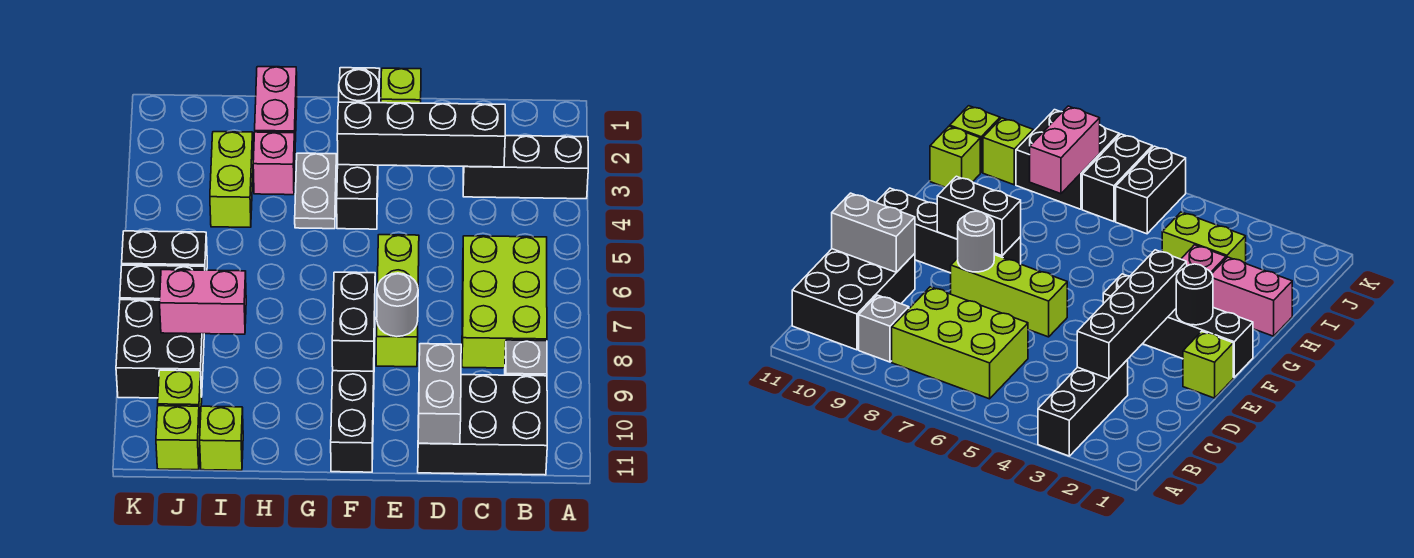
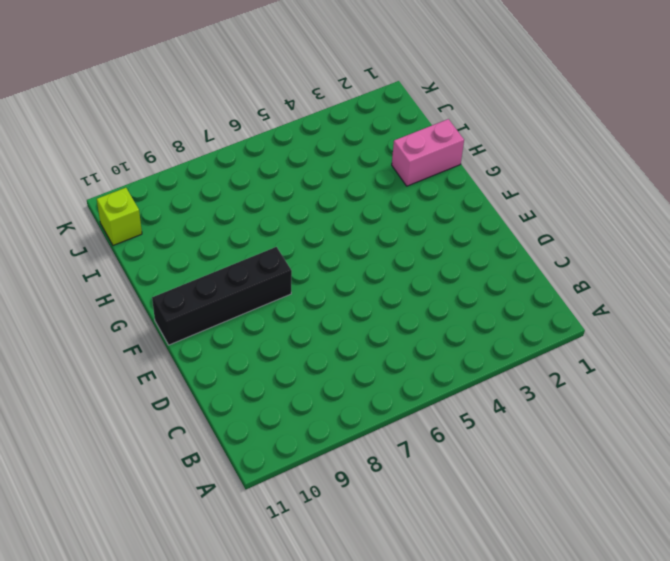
none -> black 1x3 brick [463,136,588,199]
none -> lime 2x3 brick [462,236,547,368]
none -> grey 1x1 brick [505,340,547,376]

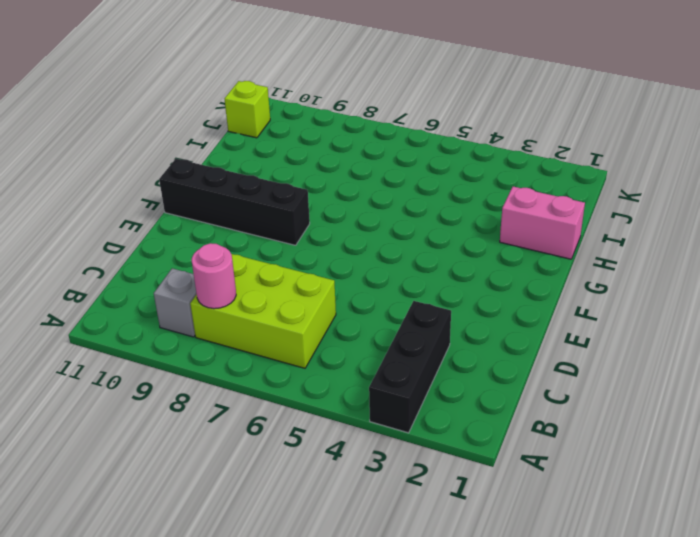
pink 1x1 round brick [192,243,236,309] -> none
none -> black 2x3 brick [418,375,547,475]
none -> lime 1x1 brick [381,68,421,103]
none -> lime 1x3 brick [376,235,419,367]

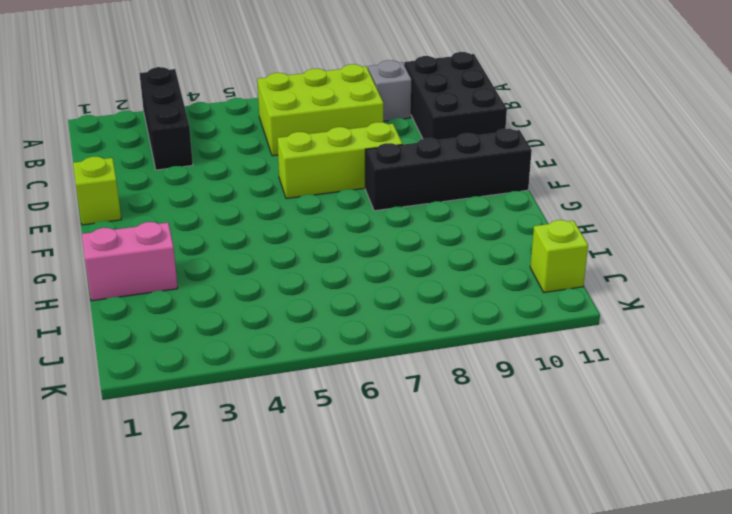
none -> black 1x4 brick [337,68,380,229]
none -> grey 1x2 plate [295,153,336,229]
none -> pink 1x1 brick [253,132,295,195]

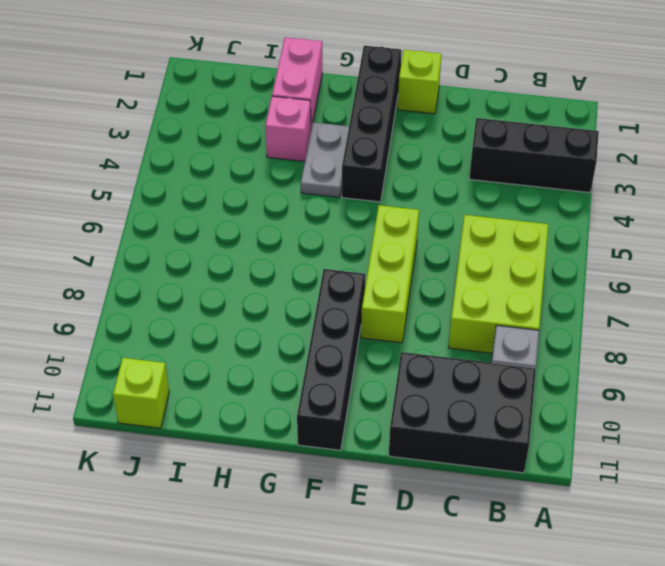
none -> lime 1x2 brick [210,132,253,227]
none -> lime 1x1 brick [200,406,243,470]
none -> black 1x2 brick [122,231,207,270]

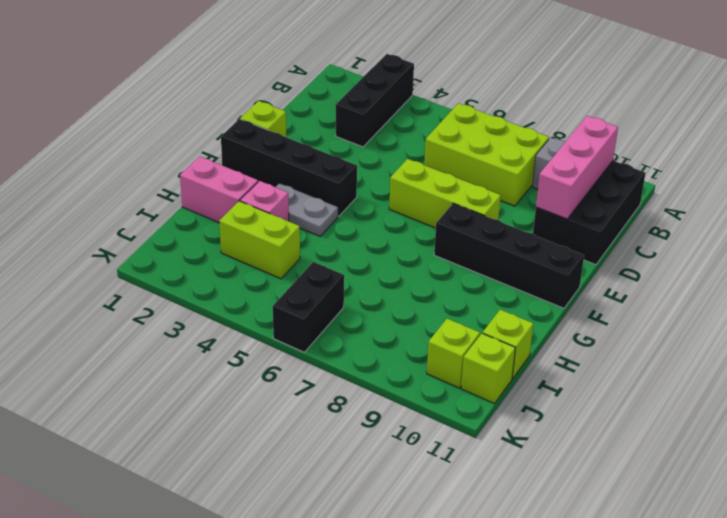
pink 1x3 brick [536,116,618,219] -> grey 1x2 brick [418,344,461,444]
none -> black 1x2 brick [120,265,205,300]
none -> black 2x2 brick [116,300,204,398]
none -> black 1x4 brick [337,102,505,167]

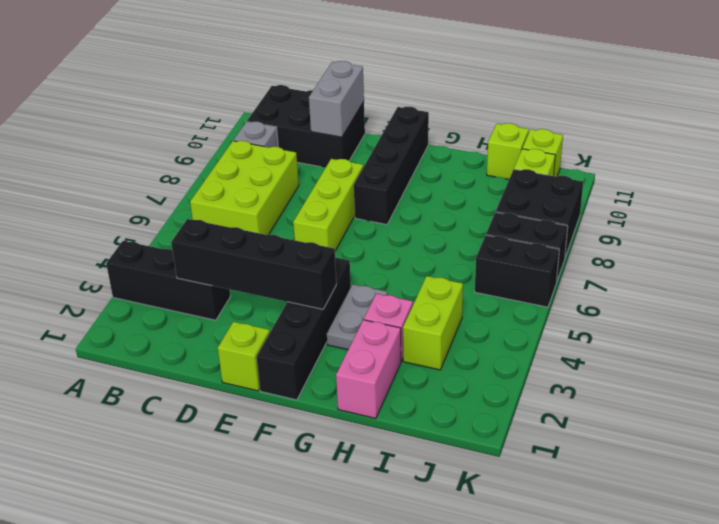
none -> grey 1x1 round brick [377,273,418,337]
none -> black 1x1 round brick [339,69,379,103]
none -> black 1x2 brick [332,272,375,371]

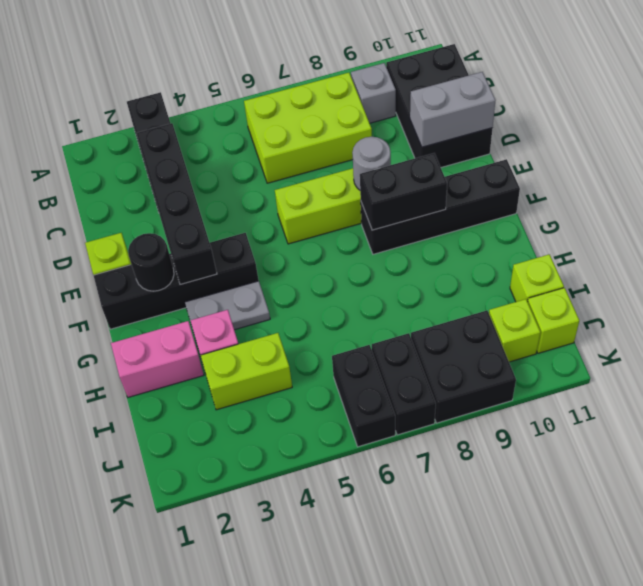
none -> pink 1x2 brick [160,270,246,334]

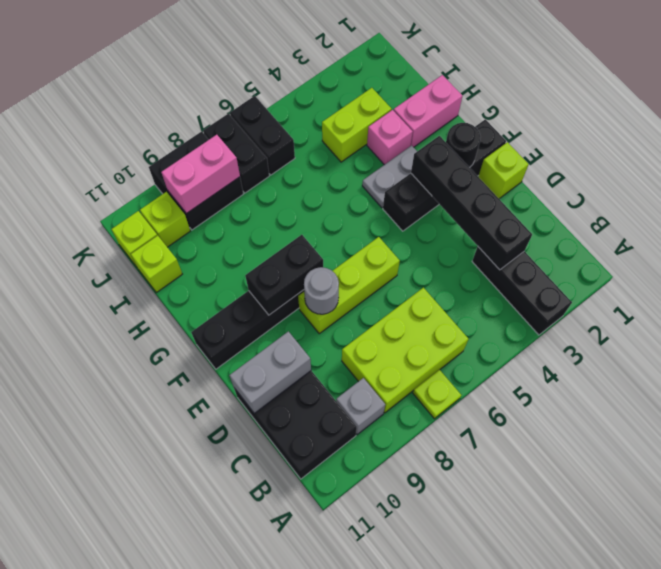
lime 1x1 plate [413,370,461,419] -> none
pink 1x2 brick [161,135,240,214] -> pink 1x2 brick turned to [160,270,246,334]

